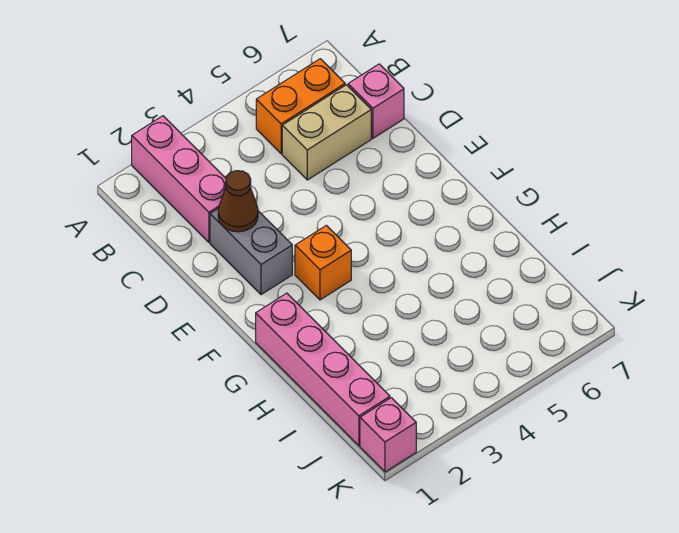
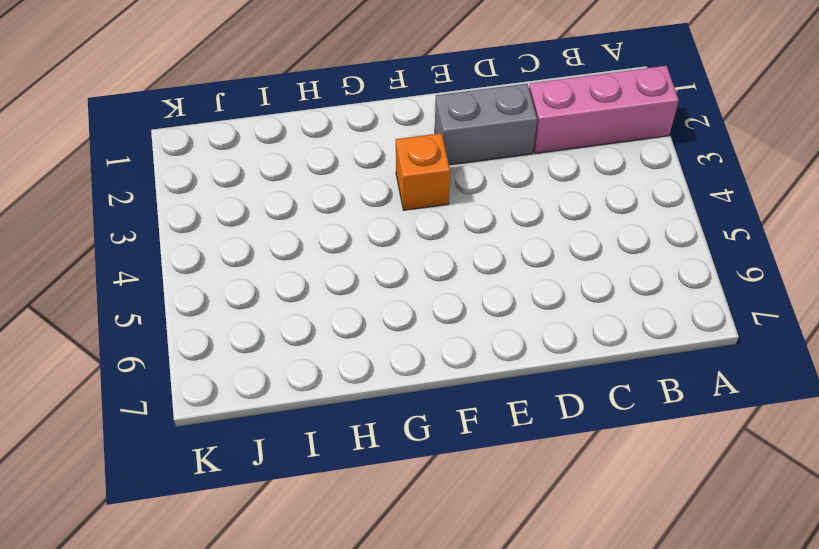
none -> orange 1x2 brick [256,59,345,154]
none -> tan 1x2 brick [282,85,371,180]

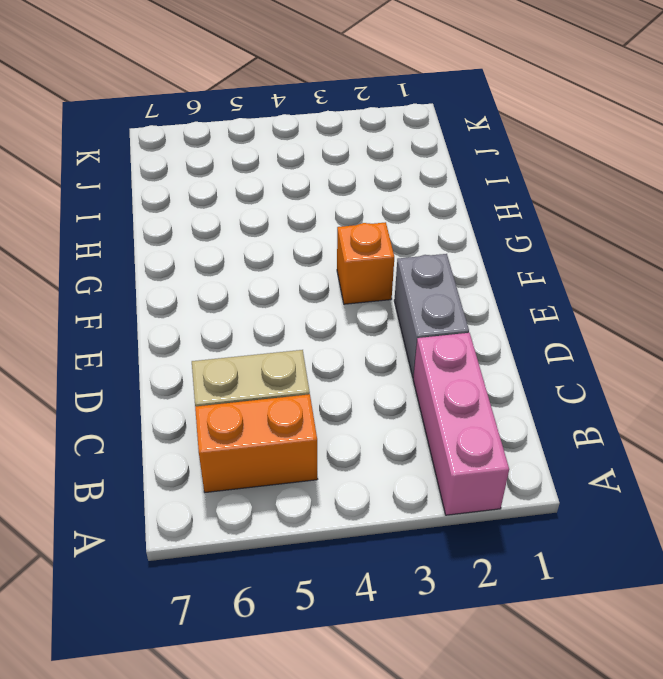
none -> pink 1x1 brick [348,64,404,138]
none -> pink 1x4 brick [256,293,390,446]

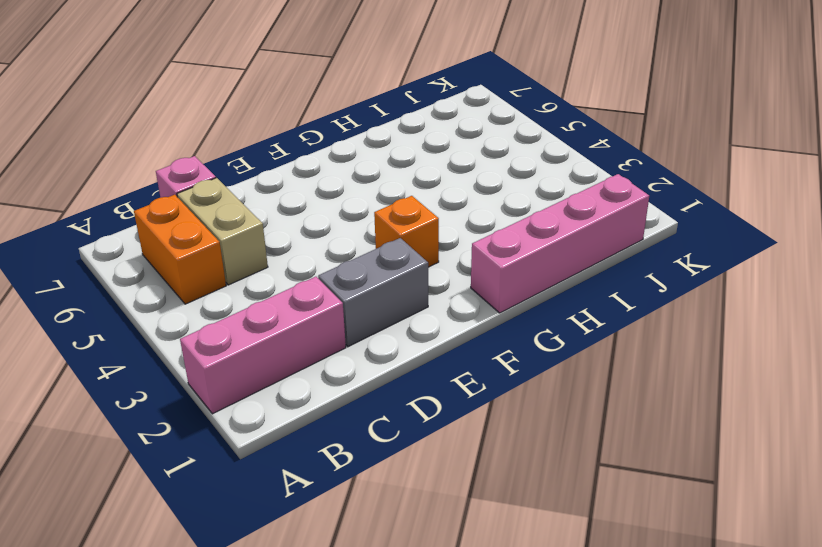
none -> pink 1x1 brick [360,398,416,472]
none -> brown 1x1 cone [218,171,258,232]

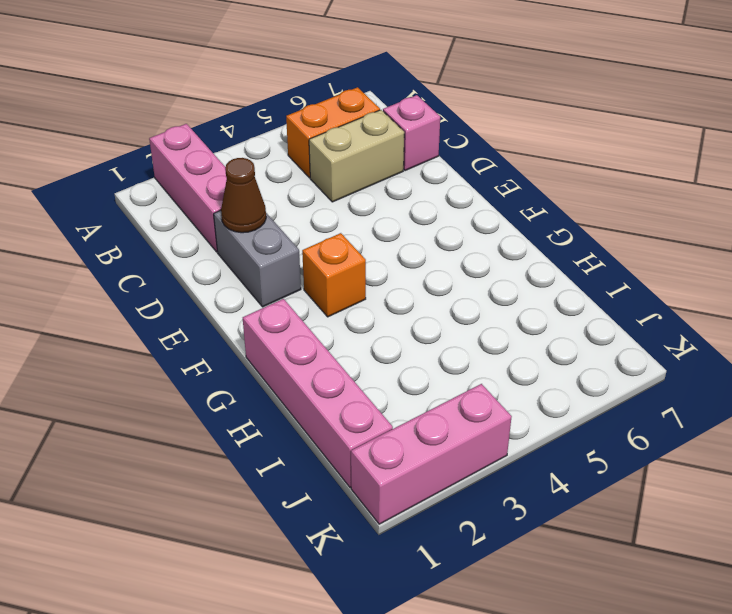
pink 1x3 brick [351,384,512,524] -> pink 1x1 brick [360,398,416,472]

